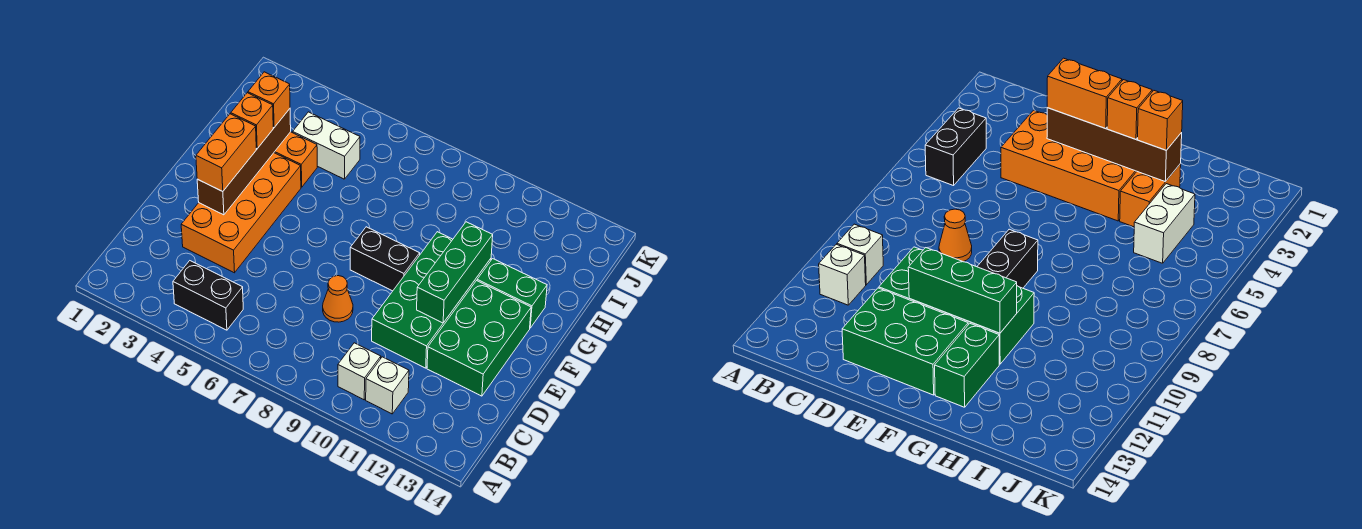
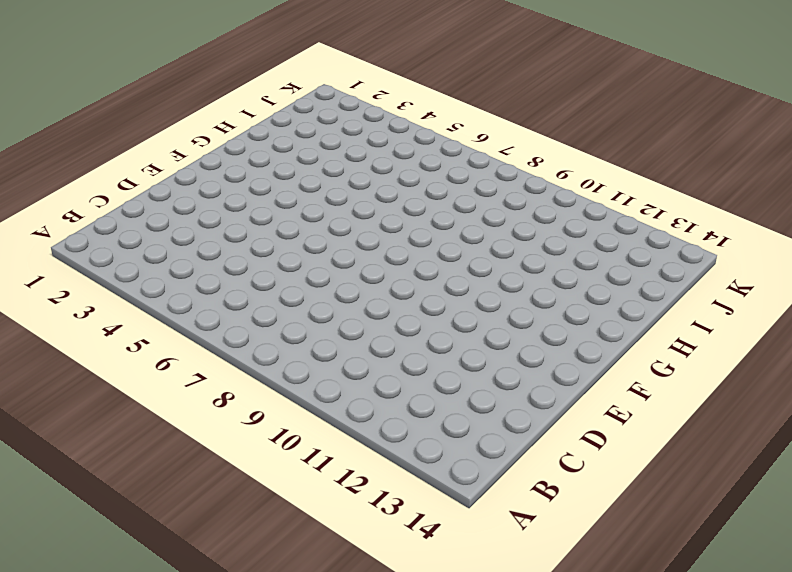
none -> black 1x2 brick [173,261,243,330]
none -> white 1x1 brick [338,343,381,400]
none -> white 1x1 brick [366,357,409,414]

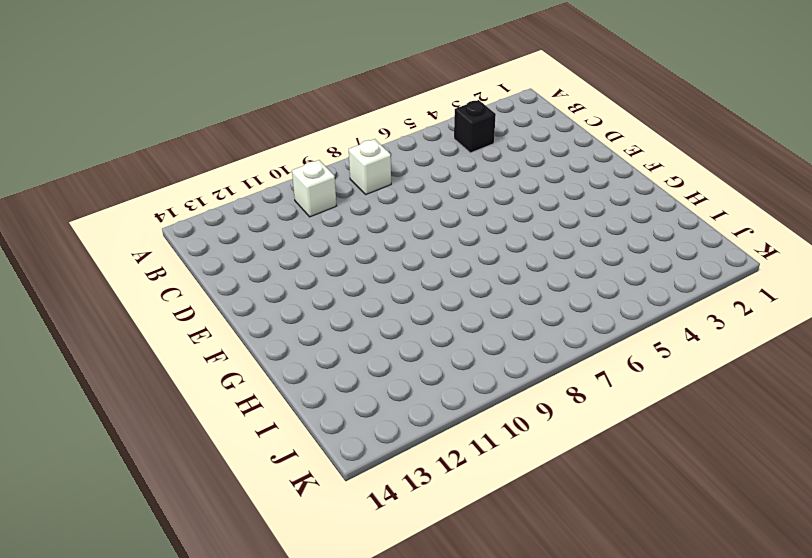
black 1x1 brick [454,100,496,153] -> black 1x2 brick [173,261,243,330]
white 1x1 brick [349,139,391,194] -> white 1x1 brick moved to [366,357,409,414]
none -> orange 2x4 brick [181,153,301,273]
none -> orange 1x1 cone [323,276,353,322]
none -> green 2x4 brick [372,232,491,368]

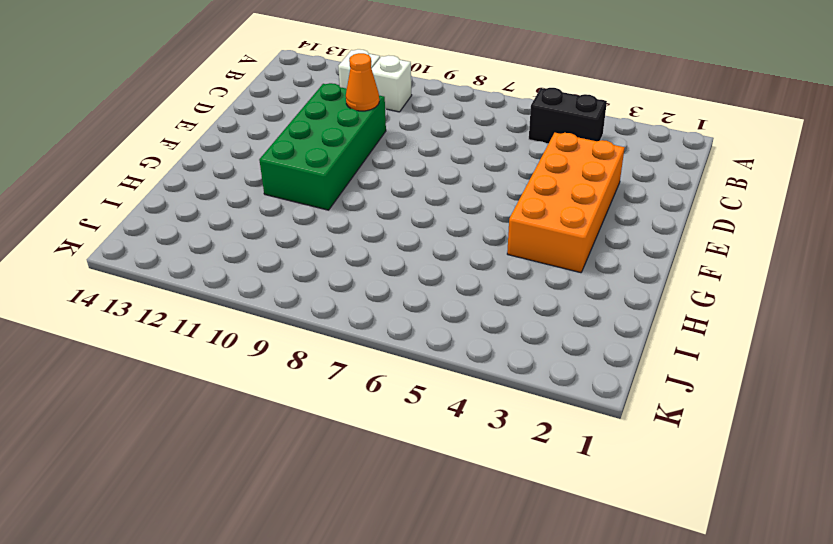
orange 1x1 cone [346,53,379,111] -> orange 1x1 cone moved to [323,276,353,322]
none -> green 2x3 brick [427,281,531,396]
none -> black 1x2 brick [350,227,420,291]
none -> green 1x2 brick [477,259,547,328]

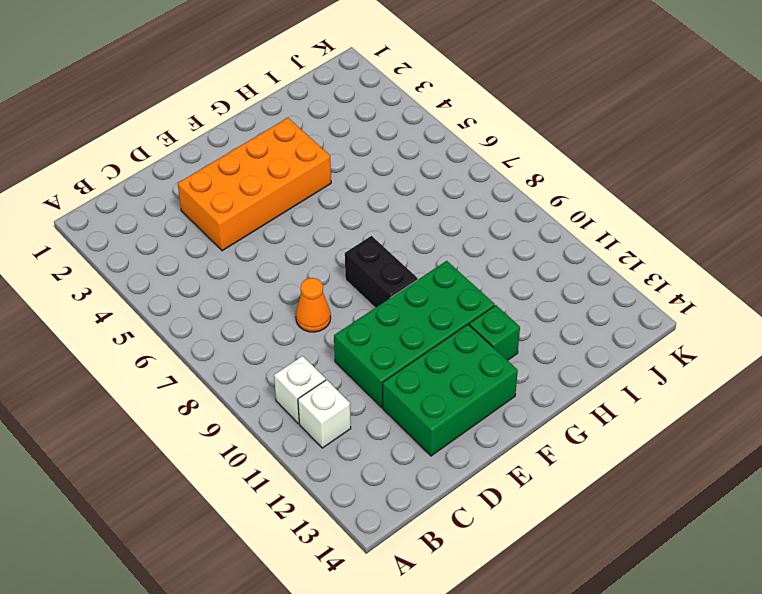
green 1x1 brick [469,305,520,360] -> green 1x2 brick [477,259,547,328]
none -> black 1x2 brick [173,261,243,330]
none -> orange 1x2 brick [274,132,317,187]
none -> white 1x2 brick [293,112,360,179]

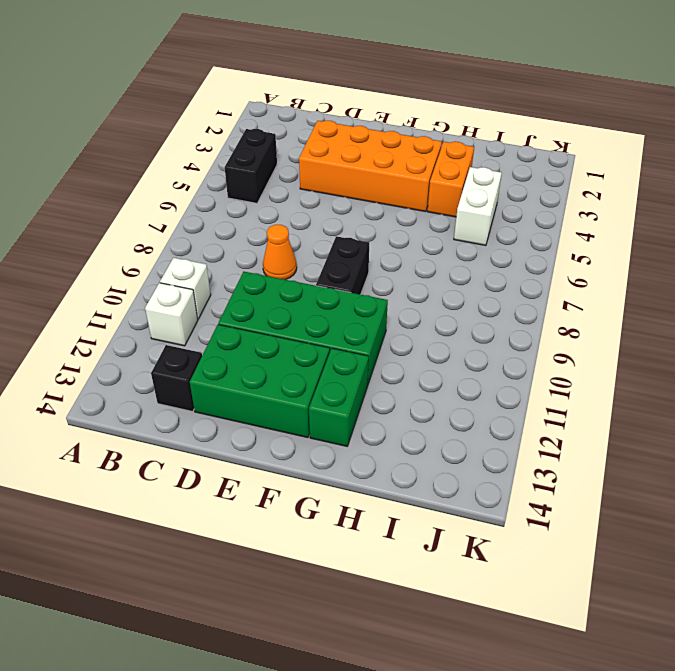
black 1x1 brick [151,345,202,412] -> none
none -> brown 1x4 brick [197,109,291,215]
none -> green 1x3 brick [417,222,493,323]
none -> orange 1x2 brick [196,114,256,192]

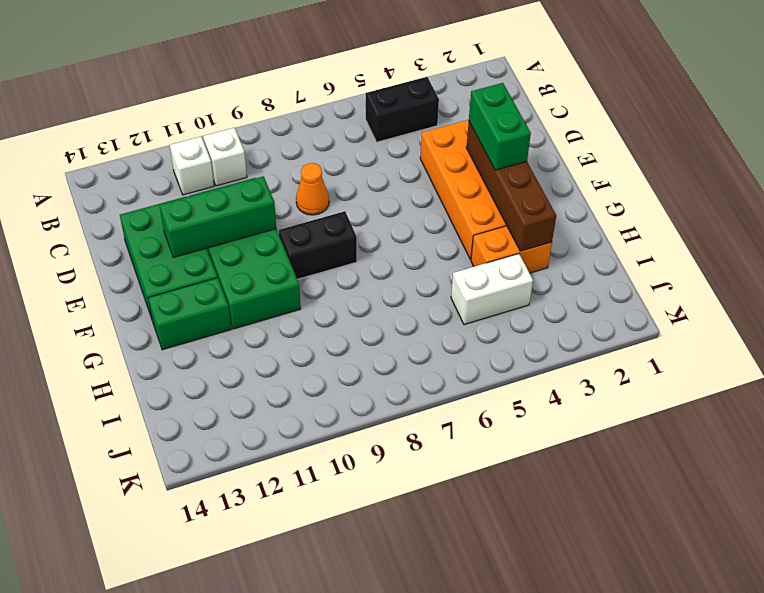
green 1x2 brick [469,83,531,170] -> orange 1x2 brick [196,114,256,192]
green 1x3 brick [160,176,276,257] -> green 1x3 brick turned to [417,222,493,323]
none -> orange 1x1 brick [231,93,273,148]
none -> orange 1x1 brick [248,72,290,127]

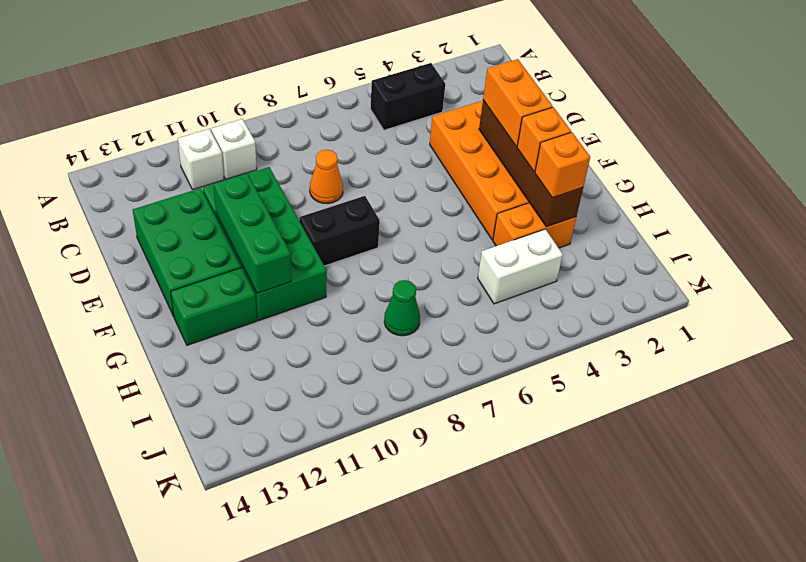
green 1x1 cone [384,280,420,336] -> none

